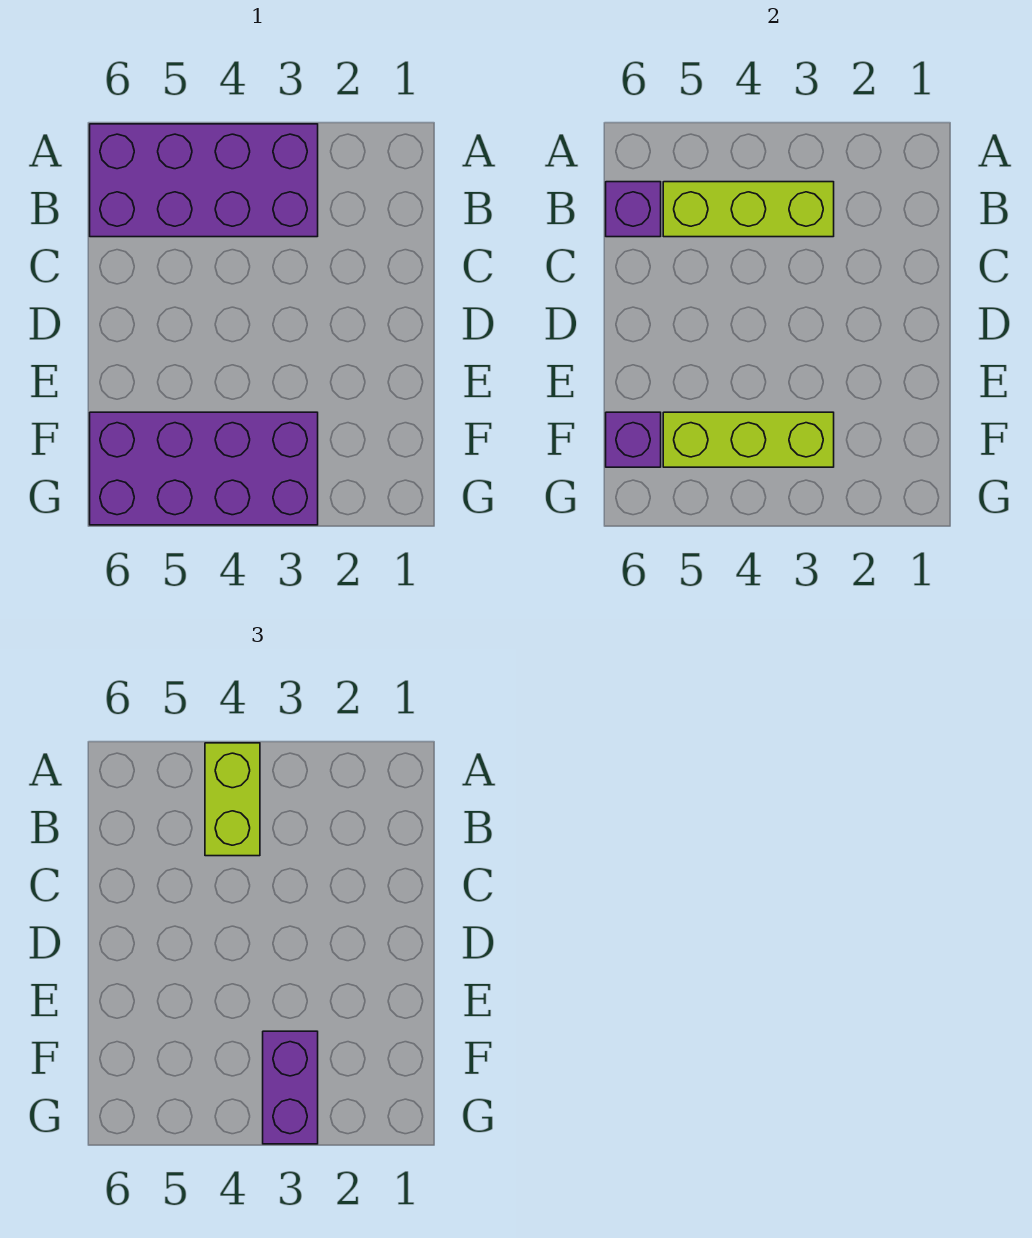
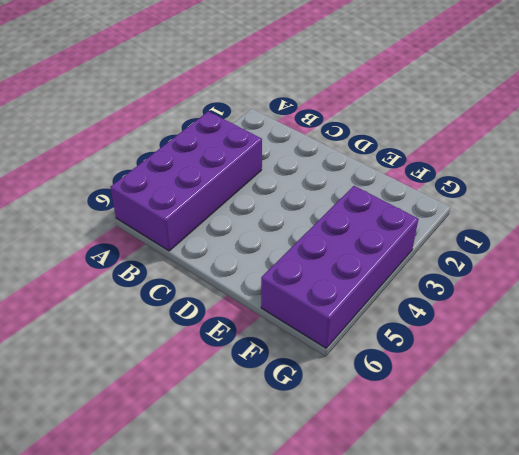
none -> lime 1x3 brick [663,182,834,237]
none -> purple 1x1 brick [606,182,661,237]

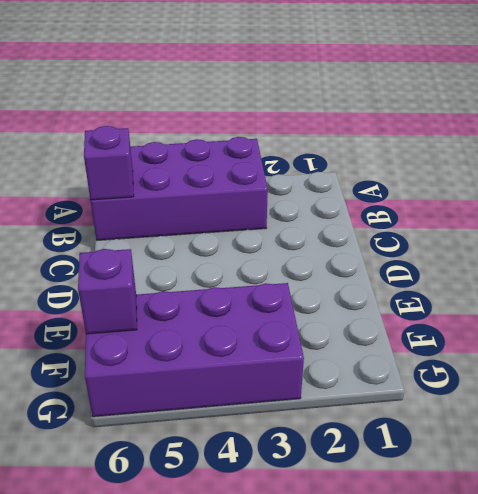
none -> lime 1x3 brick [663,182,834,237]
none -> lime 1x3 brick [663,412,834,467]

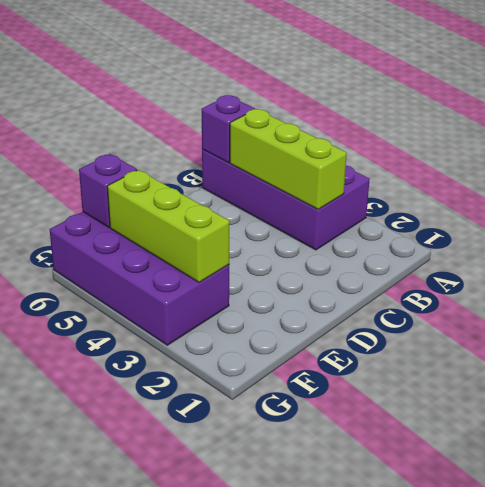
none -> lime 1x2 brick [205,743,260,856]
none -> purple 1x2 brick [263,1031,318,1144]

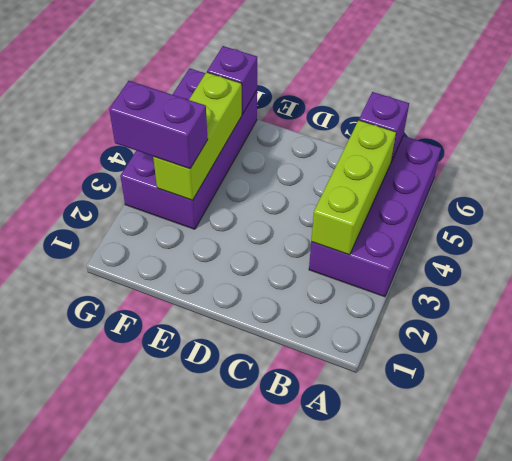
none -> lime 1x2 brick [205,743,260,856]

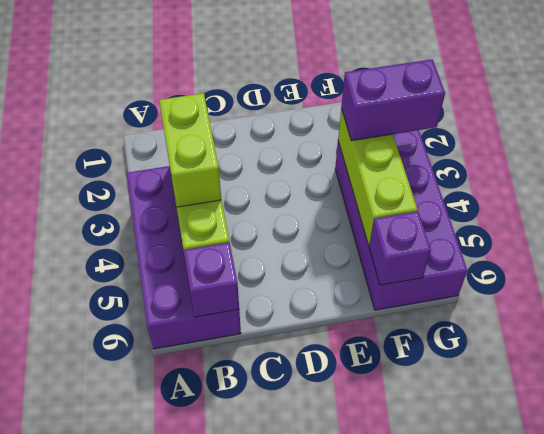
lime 1x2 brick [159,93,221,207] -> lime 1x2 brick turned to [205,743,260,856]

